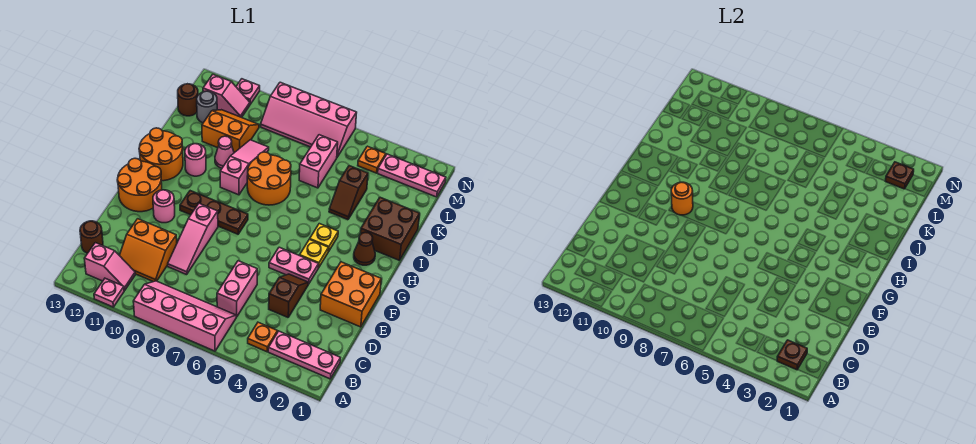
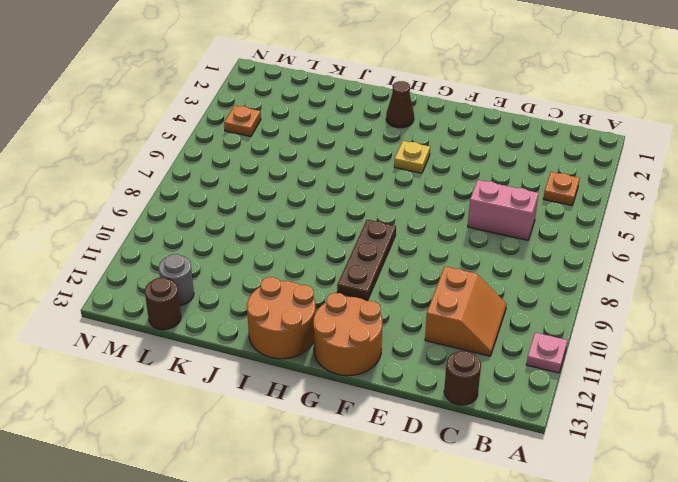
none -> pink 2x4 slope [133,281,236,351]
none -> pink 1x3 plate [268,331,340,379]
none -> pink 1x2 slope [84,243,135,291]
none -> brown 1x2 slope [269,274,308,317]

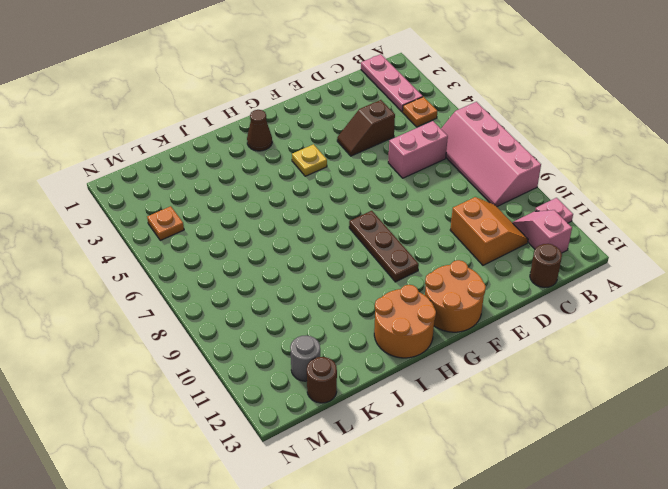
none -> pink 1x3 slope [168,203,218,274]
none -> orange 2x2 brick [320,262,381,327]
none -> pink 1x2 plate [269,247,319,284]
none -> pink 1x1 round brick [153,190,175,223]

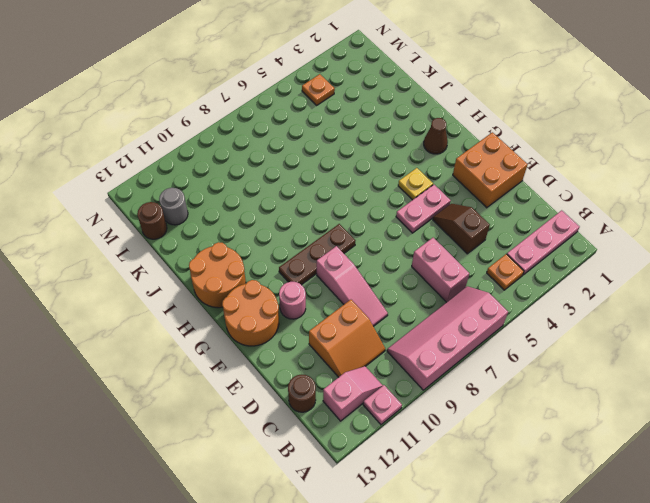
none -> yellow 1x1 plate [310,224,338,251]
none -> brown 2x2 brick [361,197,420,260]
none -> orange 2x2 round brick [247,152,291,205]
none -> pink 1x3 slope [220,140,269,195]

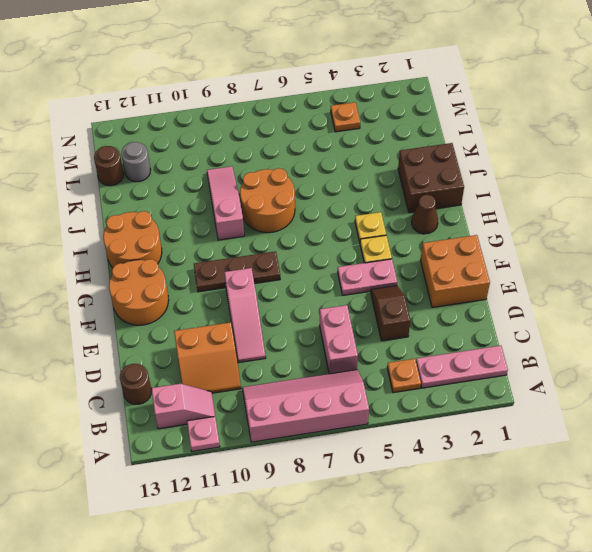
none -> pink 1x1 round brick [153,190,175,223]
none -> pink 1x1 round brick [185,144,206,176]
none -> brown 1x2 slope [329,166,368,220]
none -> pink 1x1 cone [215,136,234,168]

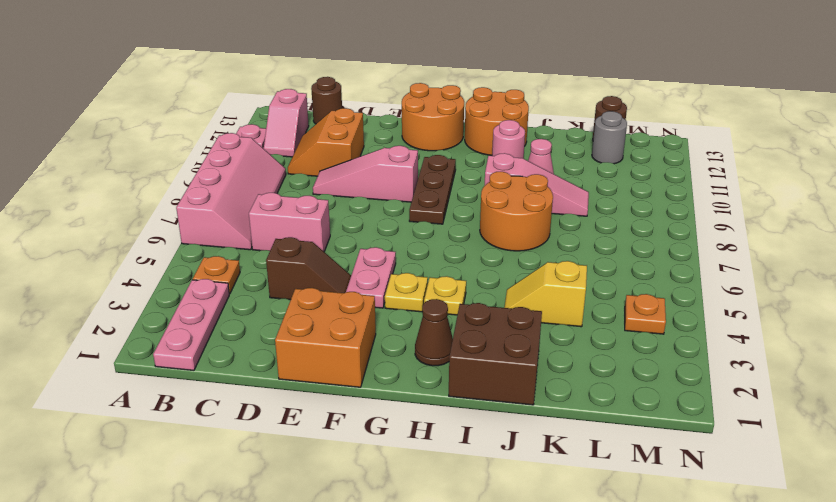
yellow 1x2 slope [504,261,587,327] -> brown 1x2 slope [329,166,368,220]
none -> pink 1x1 round brick [153,190,175,223]
none -> pink 1x2 brick [299,135,338,188]
none -> orange 2x2 slope [202,110,259,153]
none -> pink 1x3 plate [378,154,446,197]

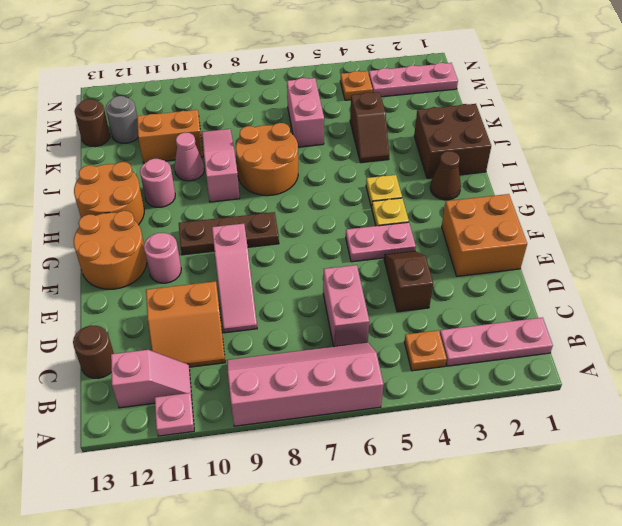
none -> pink 2x4 slope [261,82,357,157]
none -> pink 1x2 slope [203,74,250,118]
none -> pink 1x1 plate [236,79,260,104]
none -> brown 1x1 plate [777,340,807,370]

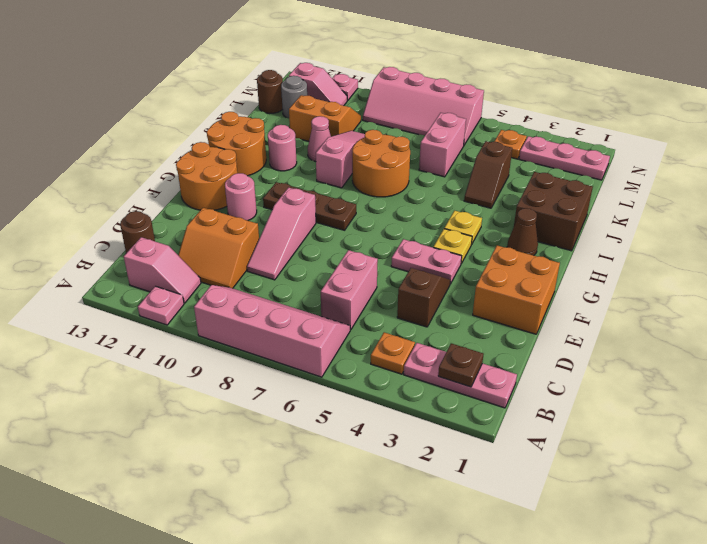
none -> orange 1x1 round brick [671,182,693,215]
none -> brown 1x1 plate [886,162,914,189]

